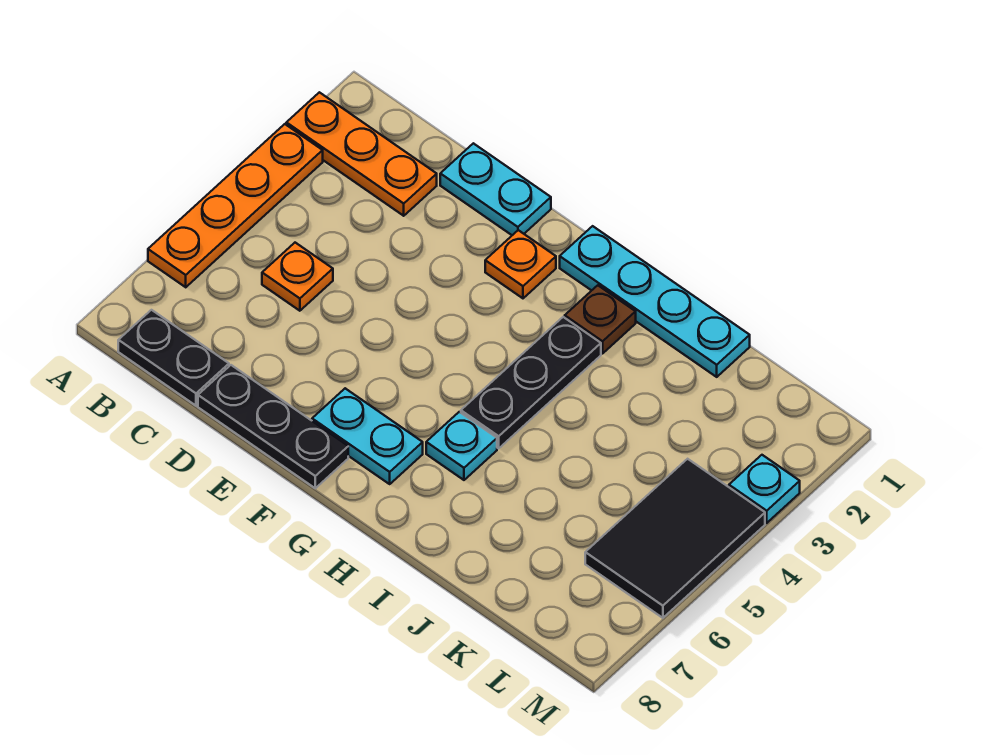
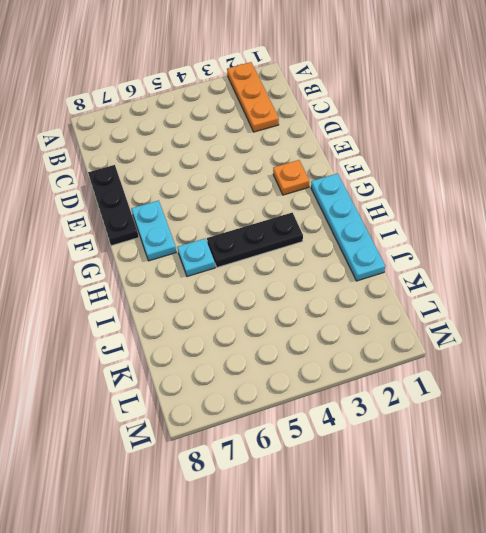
none -> orange 1x4 plate [148,124,323,287]
none -> black 1x2 plate [118,310,229,406]
none -> orange 1x1 plate [262,243,333,311]

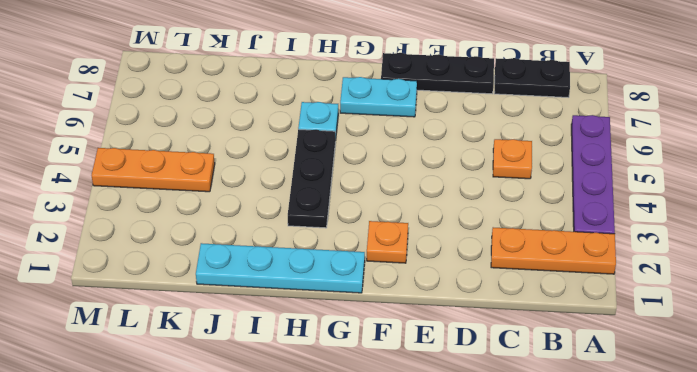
purple 1x4 plate [571,115,615,234] -> orange 1x4 plate [148,124,323,287]
orange 1x3 plate [92,148,215,192] -> black 2x3 tile [585,459,765,618]
none -> cyan 1x2 plate [440,143,551,235]
none -> brown 1x1 plate [565,285,636,354]
none -> cyan 1x1 plate [729,455,800,523]

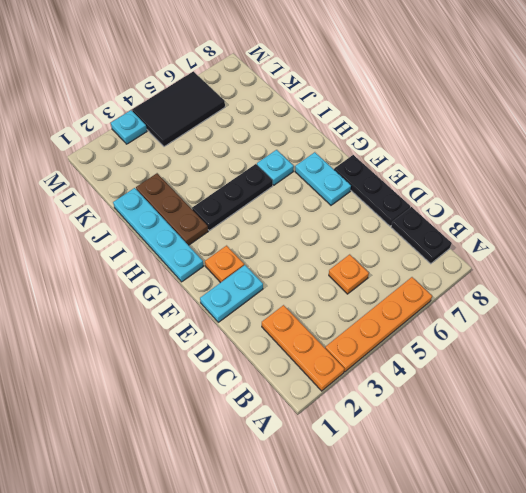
cyan 1x2 plate [200,265,263,322] -> cyan 1x2 plate turned to [440,143,551,235]
brown 1x3 plate [136,173,208,245] -> brown 1x1 plate [565,285,636,354]

